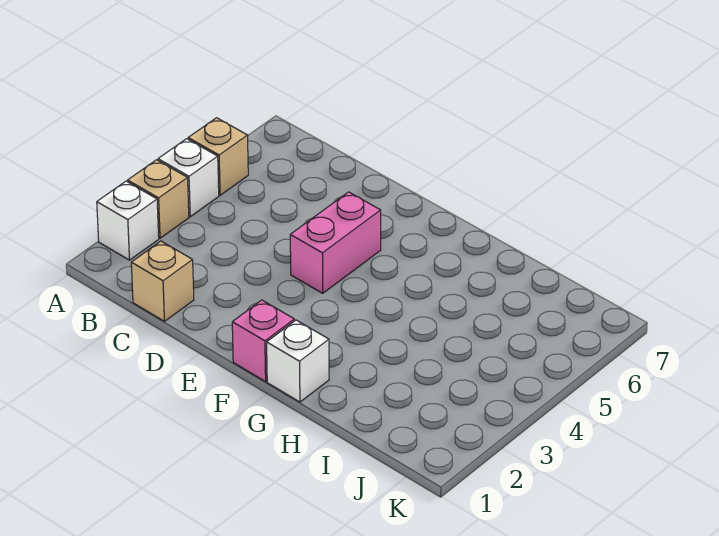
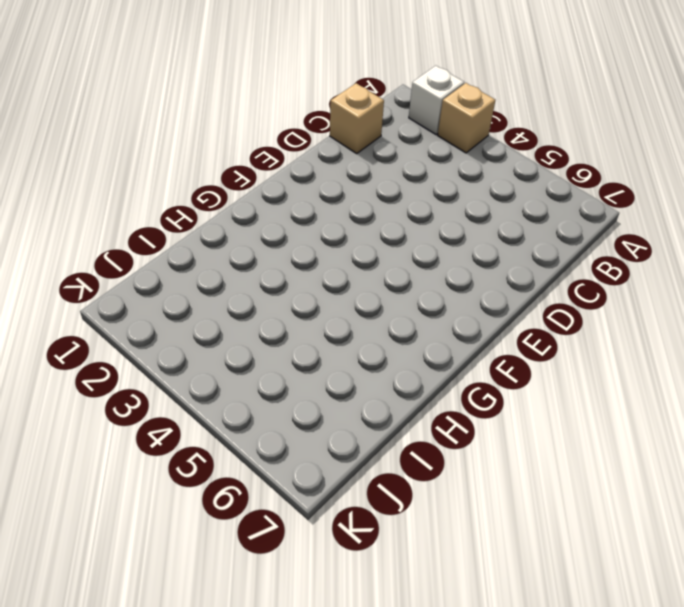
none -> white 1x1 brick [158,139,219,217]
none -> tan 1x1 brick [188,118,248,195]

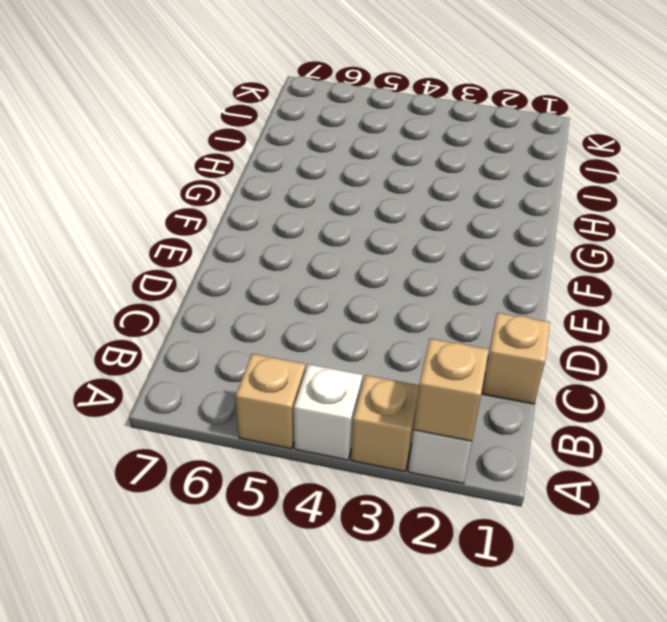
tan 1x1 brick [414,338,489,441] -> none
none -> pink 1x2 brick [290,192,381,293]
none -> pink 1x1 brick [232,300,294,382]

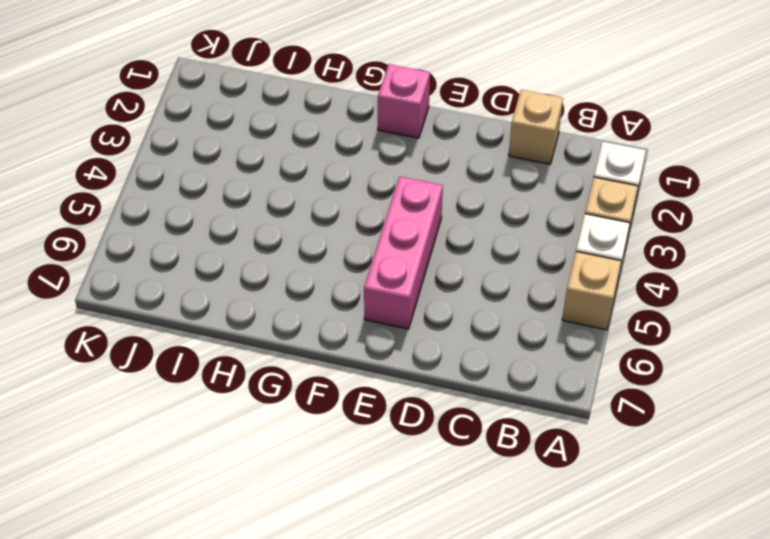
pink 1x3 brick [364,176,443,329] -> pink 1x2 brick [290,192,381,293]
none -> white 1x1 brick [267,320,329,402]

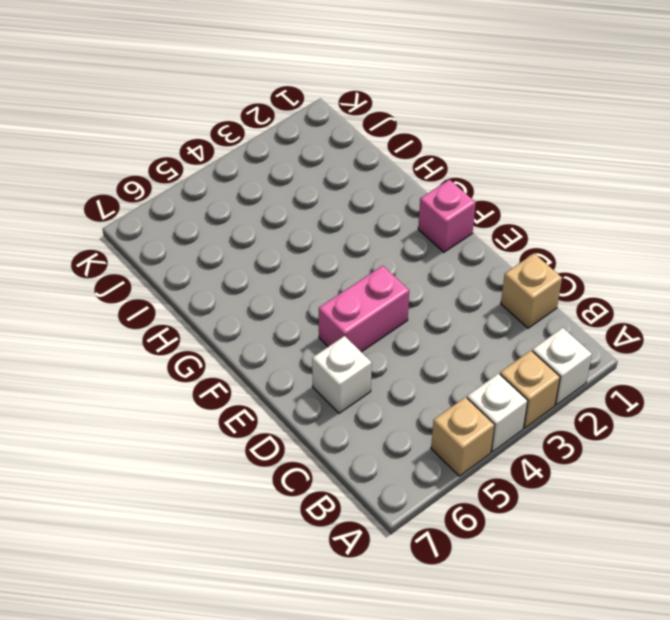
white 1x1 brick [312,336,372,413] -> white 1x1 brick moved to [267,320,329,402]

